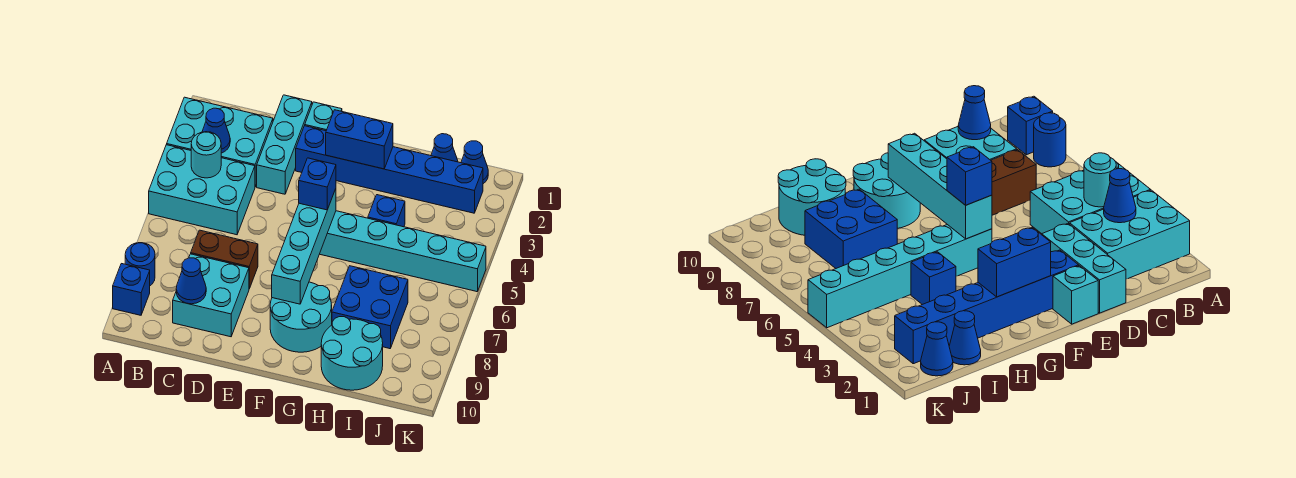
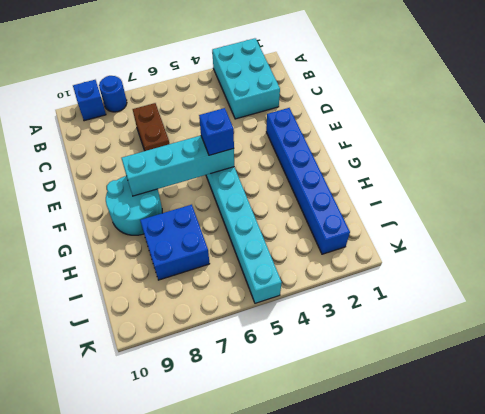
none -> cyan 2x3 brick [149,145,255,235]
none -> cyan 2x2 brick [173,254,249,337]
none -> cyan 1x3 brick [257,95,312,194]

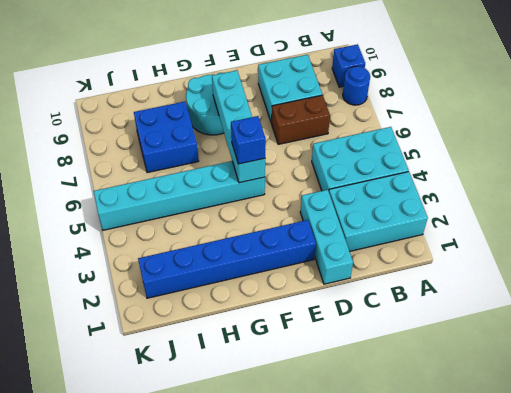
none -> cyan 1x1 brick [305,102,342,131]
none -> blue 1x1 brick [368,195,405,227]
none -> cyan 2x2 round brick [321,317,383,390]

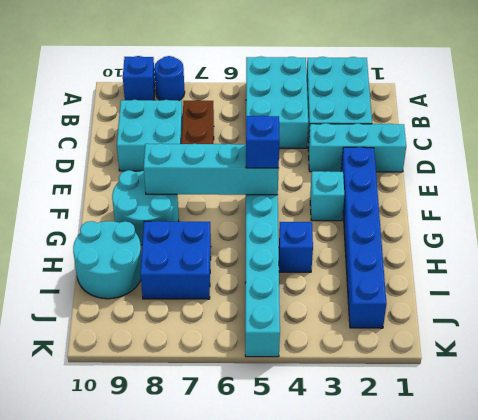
cyan 1x1 brick [310,171,344,221] -> cyan 1x1 brick moved to [305,102,342,131]
none -> blue 1x1 cone [431,134,458,162]
none -> blue 1x1 cone [461,141,488,184]
none -> blue 1x1 cone [202,108,230,153]

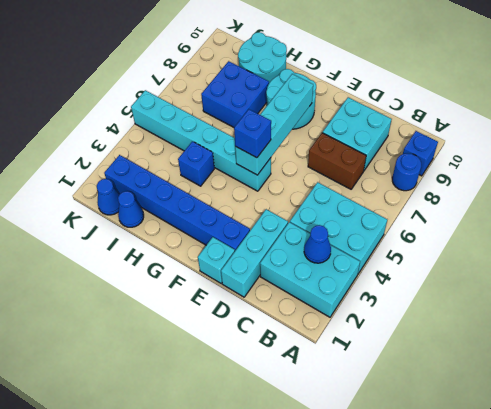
none -> cyan 1x1 round brick [191,132,221,178]
none -> blue 1x1 cone [176,258,206,304]
none -> blue 1x2 brick [326,110,393,169]

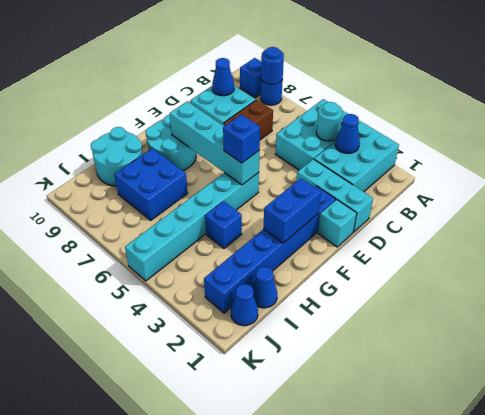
blue 1x1 round brick [261,47,284,84] -> none

